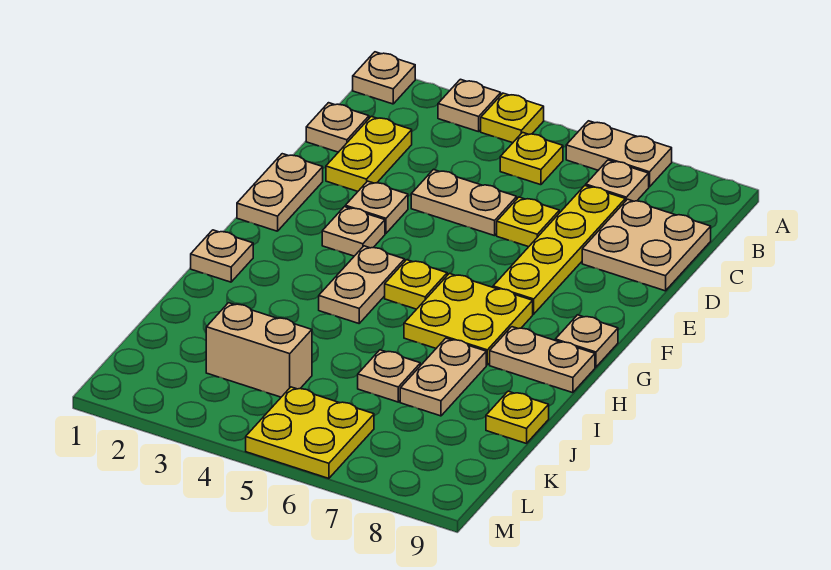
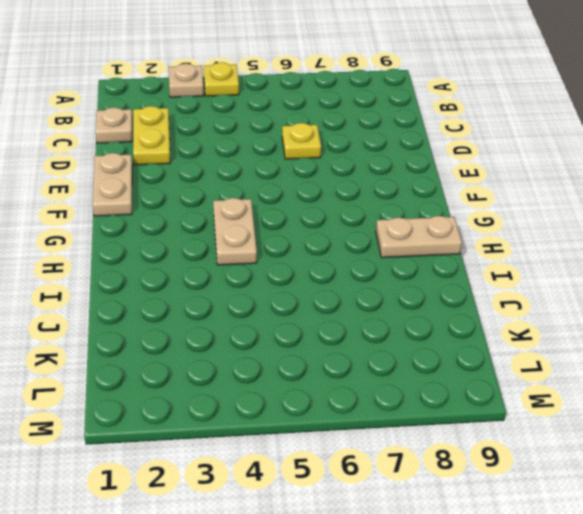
none -> tan 1x1 plate [353,52,415,104]
none -> tan 1x2 plate [566,121,672,187]
none -> yellow 1x1 plate [500,132,563,185]

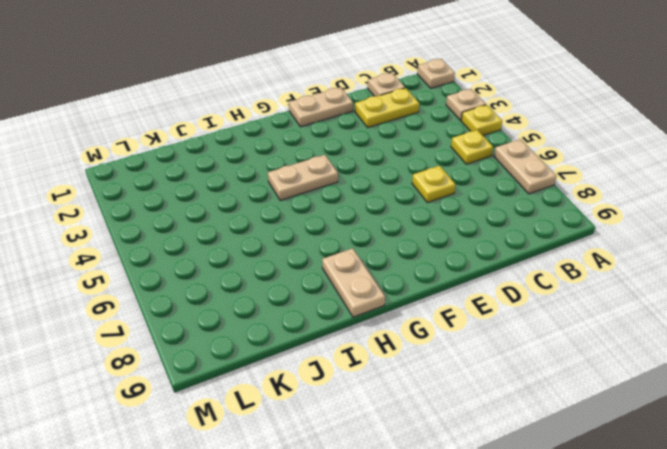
none -> tan 1x1 plate [586,160,649,201]
none -> yellow 1x4 plate [493,185,625,314]
none -> tan 2x2 plate [582,199,711,291]

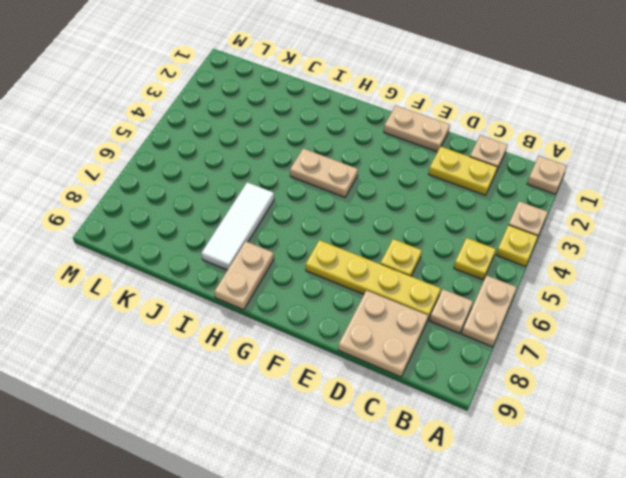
white 1x3 tile [201,182,274,270] -> tan 1x2 plate [400,338,486,416]
none -> tan 1x2 plate [411,169,517,236]
none -> tan 1x1 plate [345,181,408,233]
none -> tan 1x1 plate [322,207,385,256]

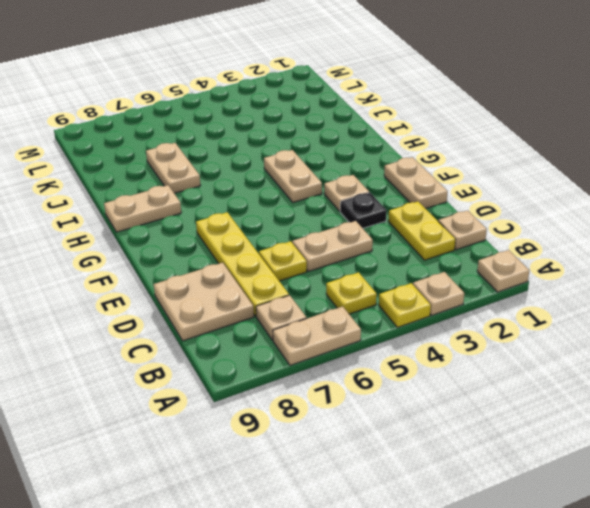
black 1x1 plate [340,192,387,228] -> tan 1x1 plate [345,181,408,233]
none -> yellow 1x1 plate [385,260,447,309]
none -> yellow 2x2 plate [404,273,533,365]
none -> tan 1x1 plate [555,315,618,367]

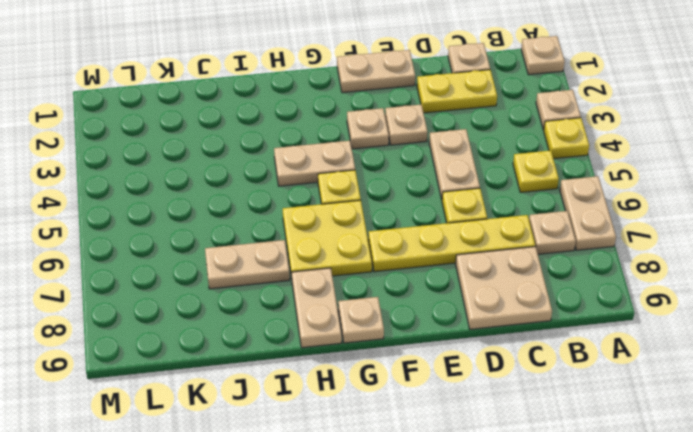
none -> tan 1x1 plate [191,230,253,282]
none -> tan 1x1 plate [358,350,420,402]
none -> yellow 1x1 plate [486,391,549,444]

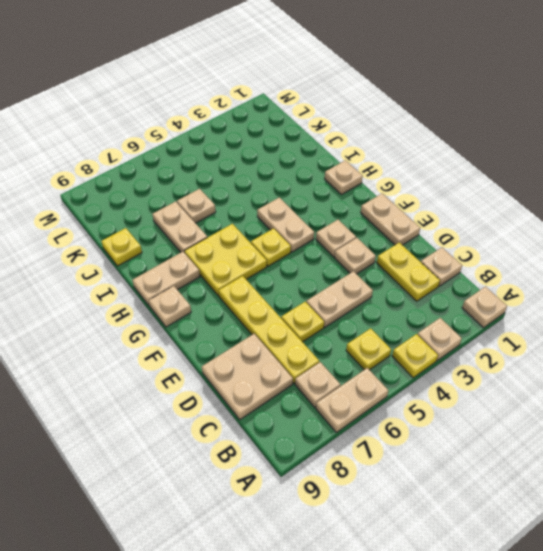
none -> tan 1x2 brick [206,303,312,397]
none -> yellow 2x2 plate [246,387,374,478]

